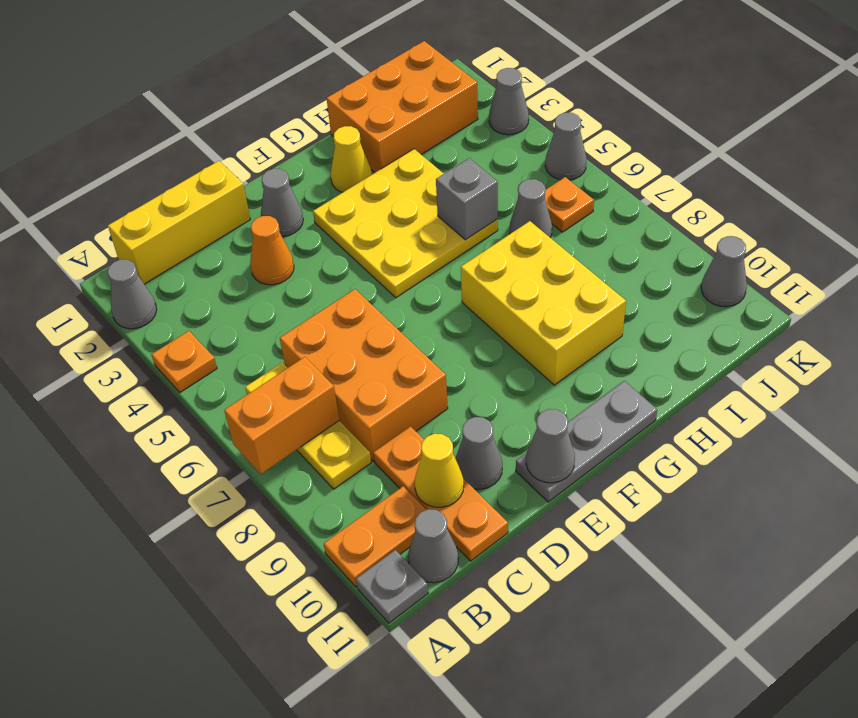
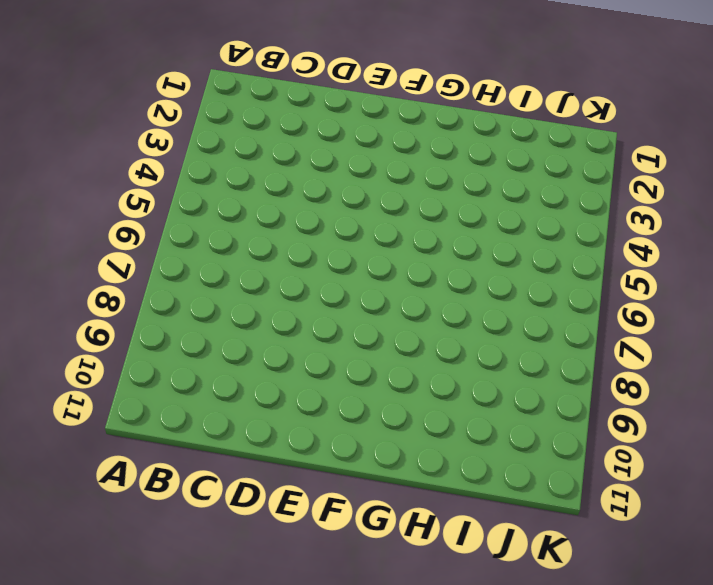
none -> grey 1x1 cone [107,259,157,329]
none -> orange 1x1 plate [151,331,217,392]
none -> orange 1x2 plate [324,486,426,587]

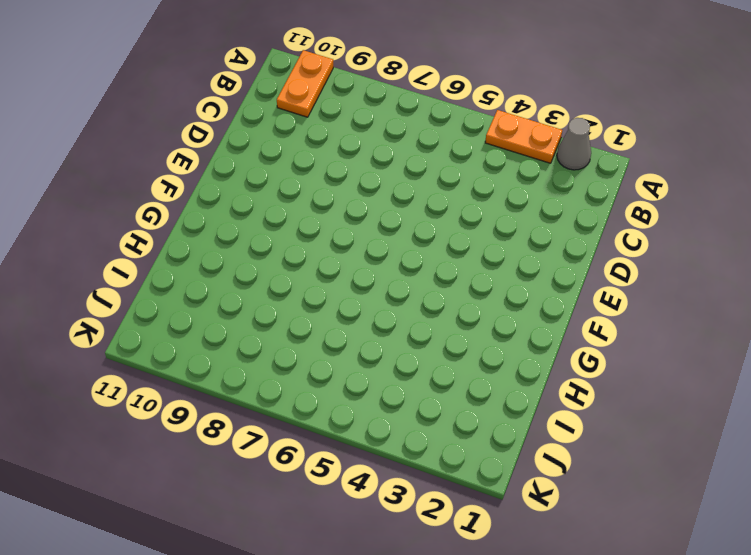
orange 1x2 plate [485,110,562,163] -> orange 1x1 plate [151,331,217,392]
none -> grey 1x1 plate [356,550,428,623]
none -> yellow 1x3 brick [108,161,250,284]
none -> yellow 1x3 plate [245,363,371,489]

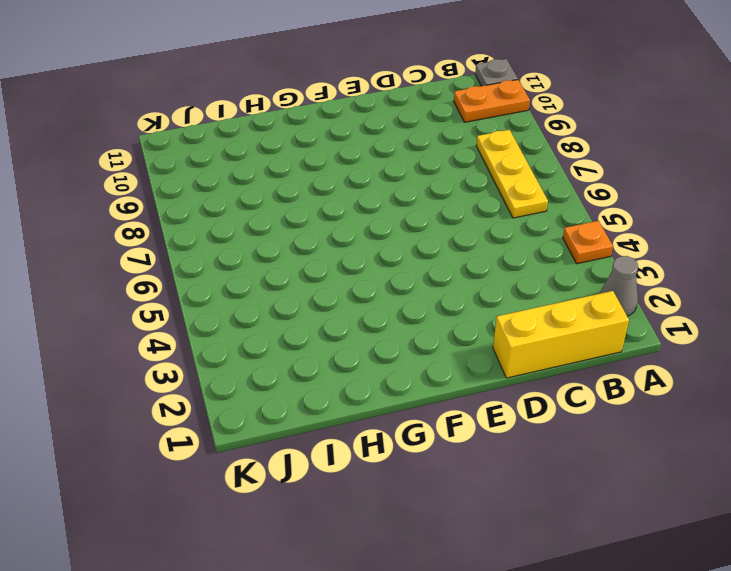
none -> grey 1x1 cone [408,509,458,583]
none -> orange 2x3 brick [280,289,448,461]
none -> orange 1x3 plate [373,426,508,561]

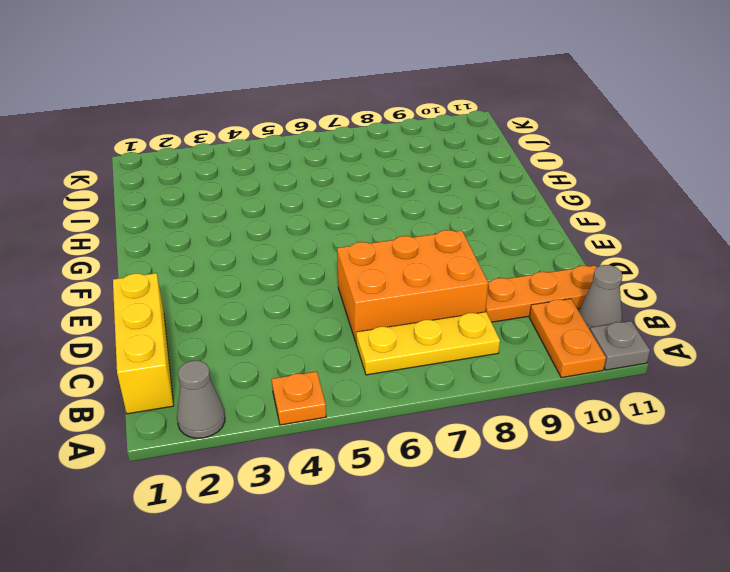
none -> orange 1x1 cone [250,216,294,285]
none -> grey 1x1 cone [455,417,502,489]
none -> grey 1x1 cone [261,169,303,237]

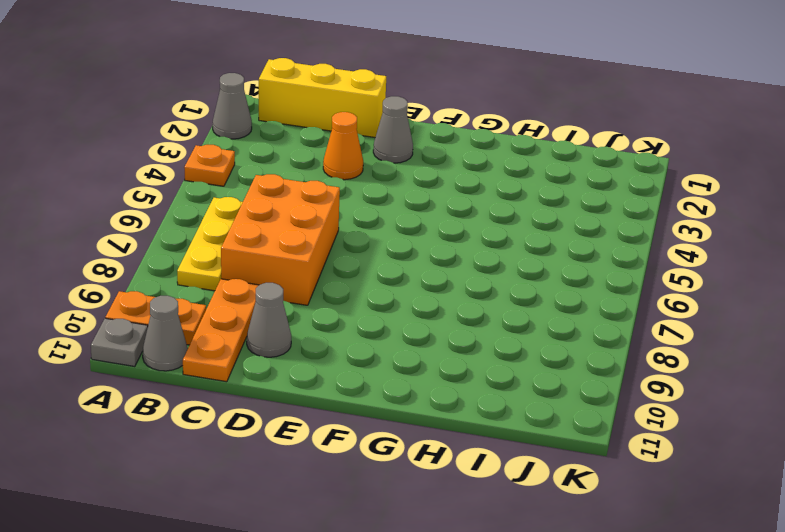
none -> grey 1x3 plate [516,381,657,502]
none -> yellow 3x3 plate [313,149,498,298]
none -> yellow 1x1 cone [331,126,372,192]

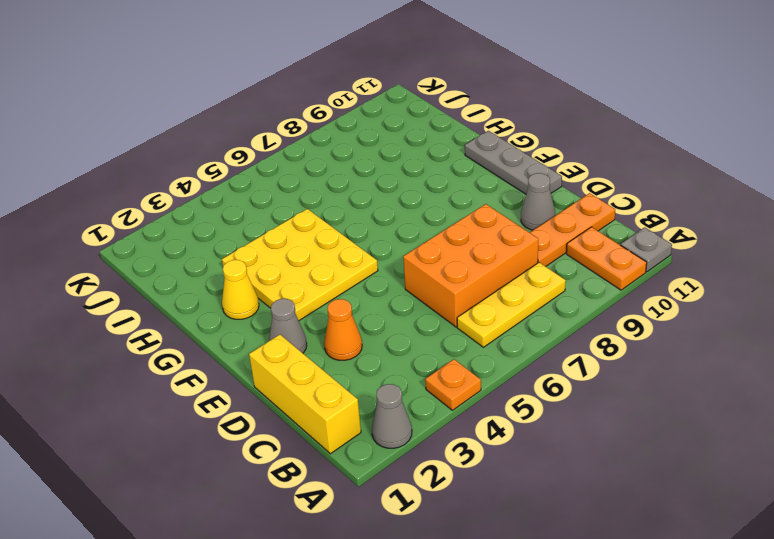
none -> grey 1x1 cone [408,509,458,583]
none -> yellow 2x3 brick [461,221,626,385]
none -> orange 2x3 brick [327,41,478,172]

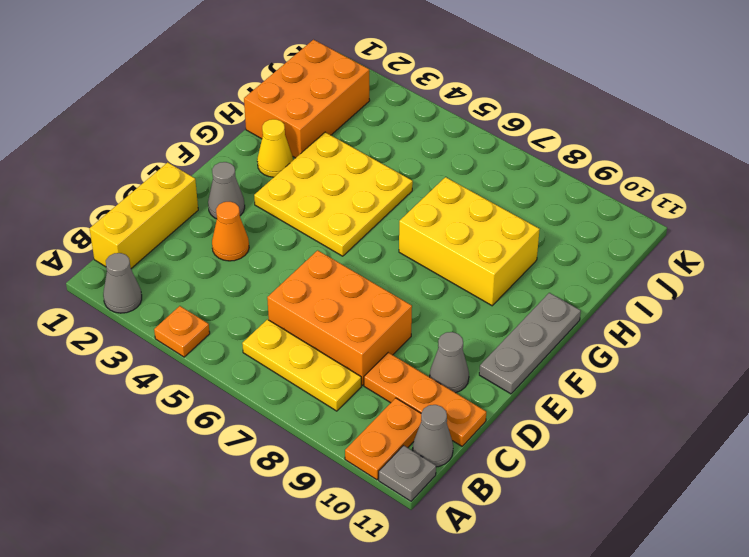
none -> grey 1x1 cone [510,179,552,237]
none -> orange 1x1 plate [545,177,594,232]
none -> grey 1x1 cone [489,68,529,135]

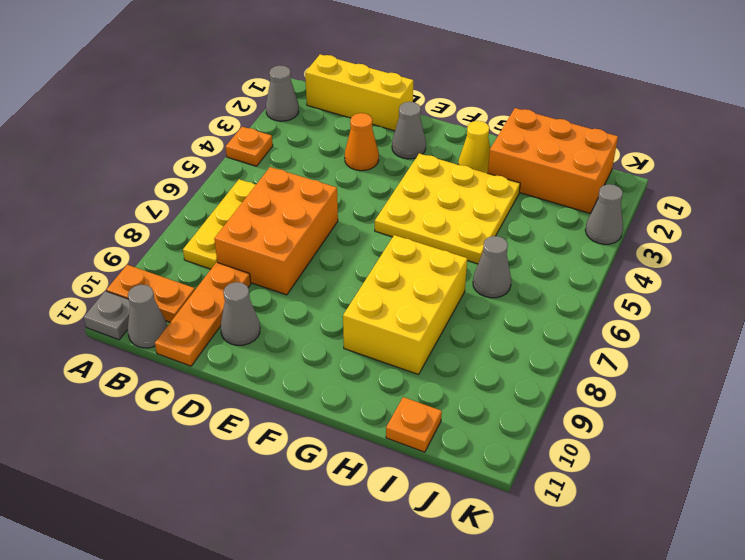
orange 1x1 plate [386,397,442,452] -> orange 1x1 plate moved to [545,177,594,232]
none -> grey 1x3 plate [516,381,657,502]
none -> grey 1x1 cone [545,113,587,180]
none -> grey 1x1 cone [701,236,747,307]

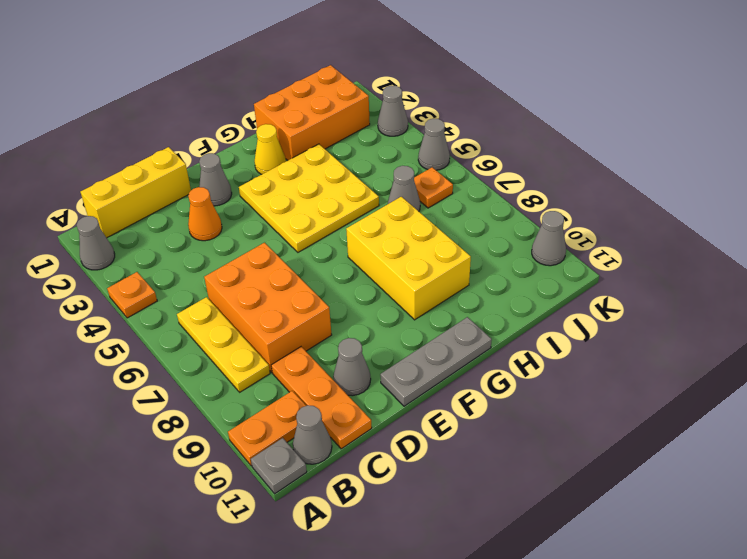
none -> orange 1x2 brick [224,357,339,474]
none -> yellow 1x1 cone [415,434,464,507]
none -> grey 1x1 cone [526,409,575,483]

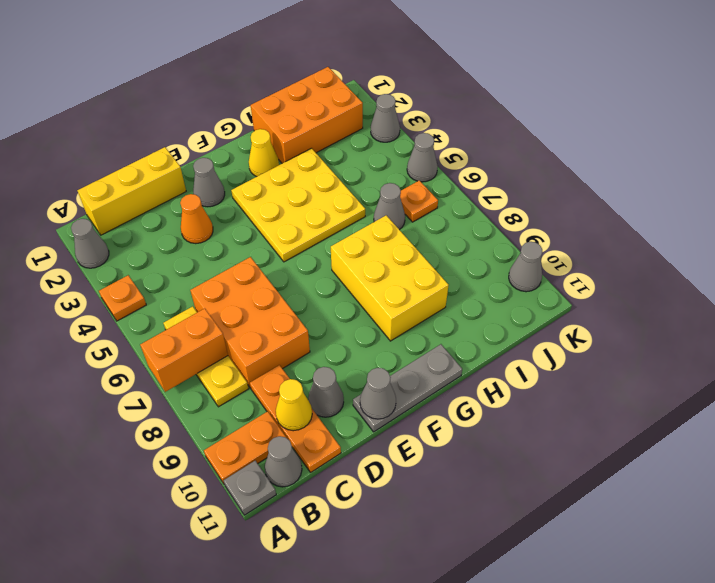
none -> grey 1x1 brick [436,158,498,240]

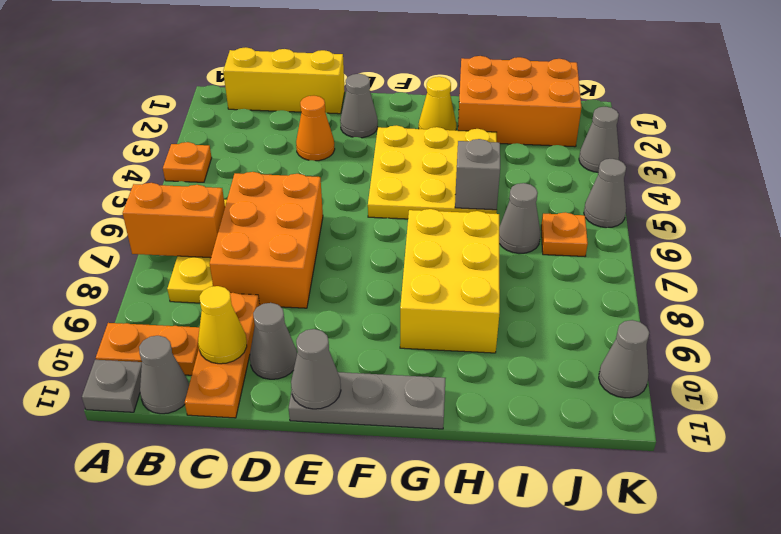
none -> grey 1x1 cone [107,259,157,329]

